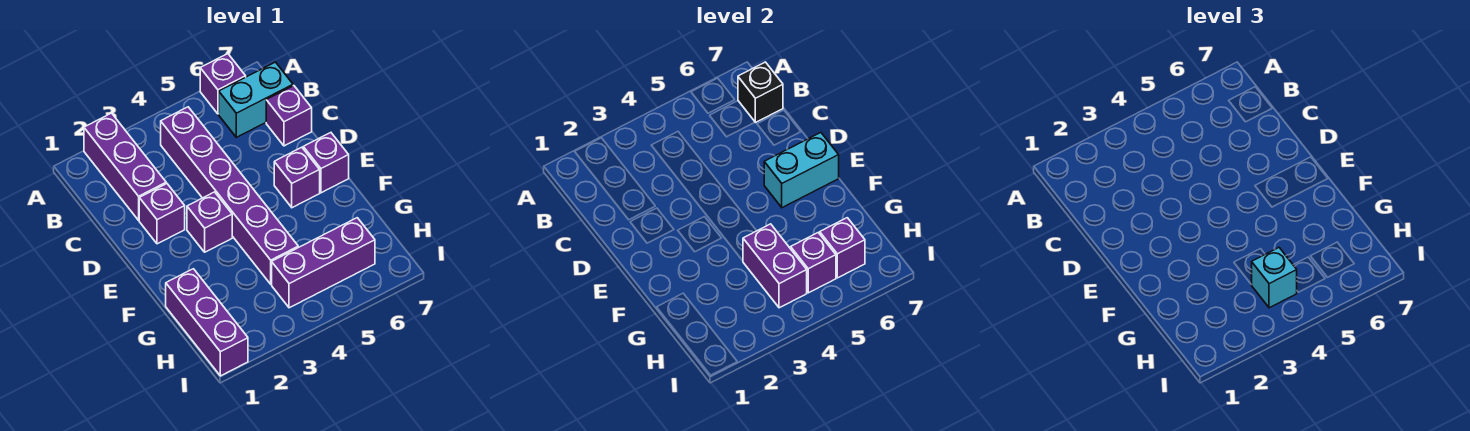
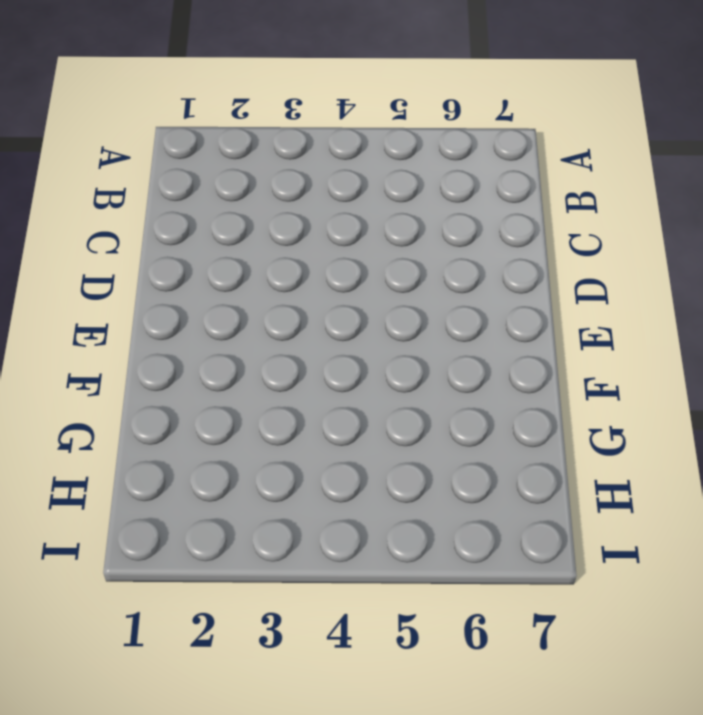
none -> purple 1x3 brick [84,113,166,220]
none -> purple 1x1 brick [200,54,246,114]
none -> purple 1x6 brick [161,107,298,284]

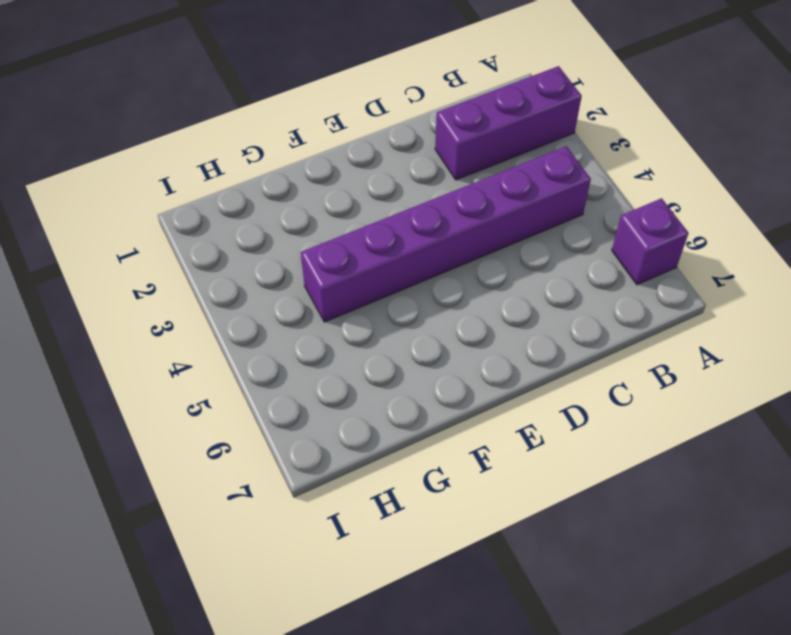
none -> cyan 1x2 brick [219,62,293,137]
none -> purple 1x1 brick [266,86,312,146]
none -> purple 1x1 brick [139,183,185,244]

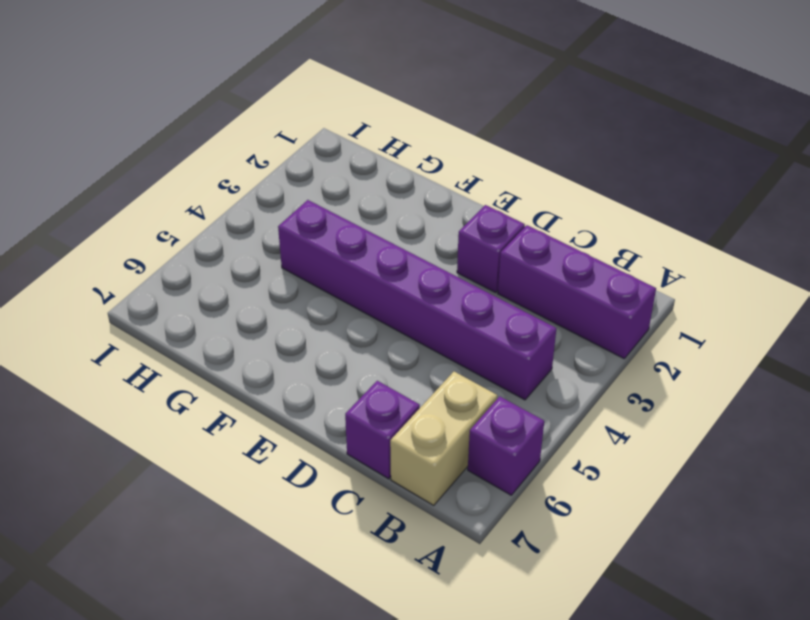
tan 1x2 brick [390,372,497,505] -> cyan 1x2 brick [219,62,293,137]
none -> purple 1x1 brick [187,192,232,252]
none -> purple 1x1 brick [274,147,320,208]
none -> purple 1x1 brick [303,133,349,193]

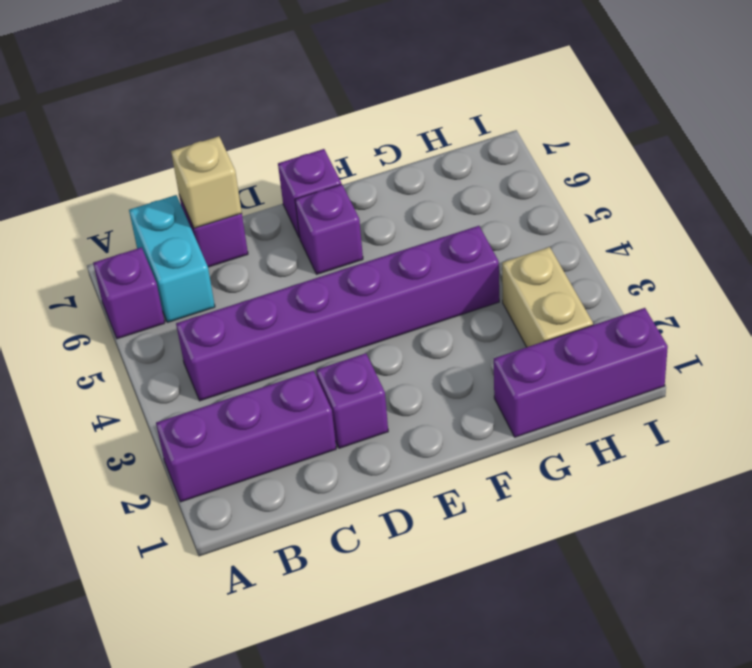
tan 1x1 brick [171,136,242,228] -> none
tan 1x2 brick [502,247,593,347] -> none
none -> purple 1x1 brick [187,192,232,252]
none -> purple 1x3 brick [272,218,375,308]
none -> black 1x1 brick [738,62,783,123]

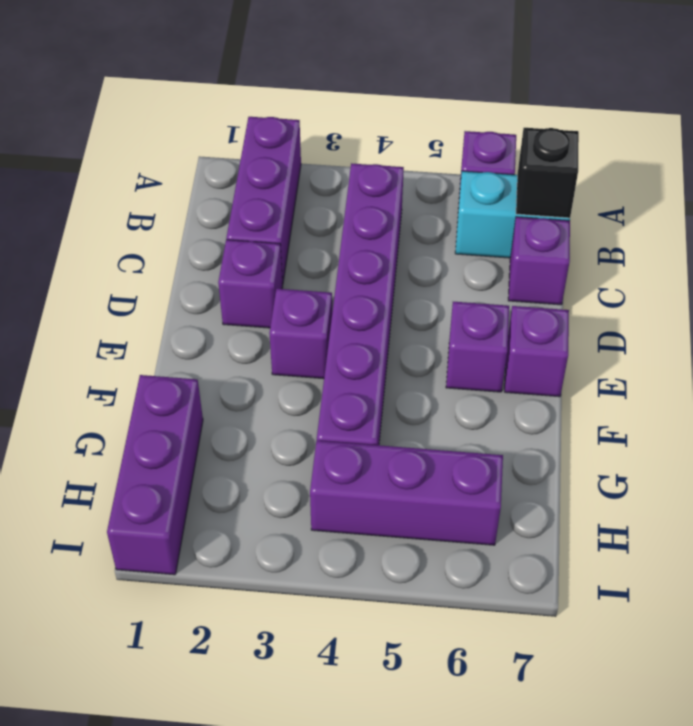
none -> cyan 1x2 brick [764,133,839,208]
none -> purple 1x2 brick [743,224,807,308]
none -> purple 1x1 brick [791,233,836,293]

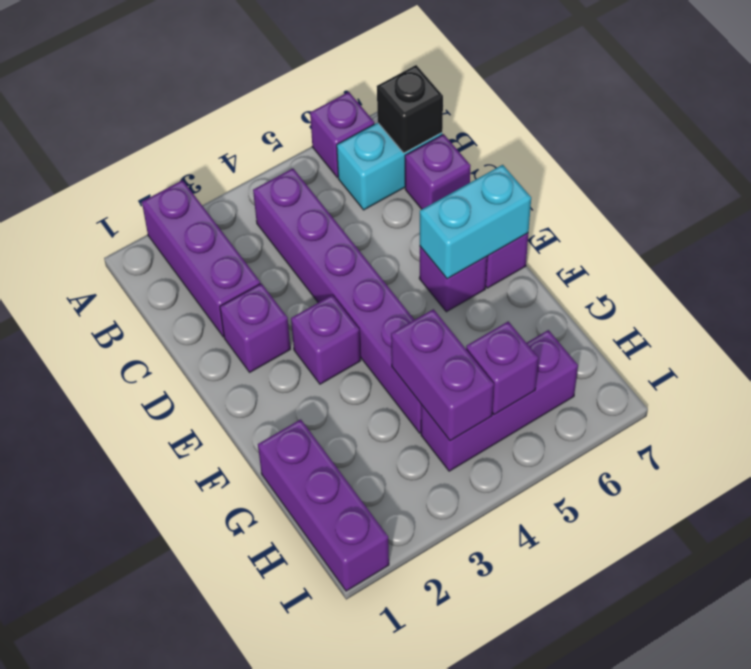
none -> purple 1x1 brick [820,218,865,278]
none -> cyan 1x1 brick [1252,248,1297,308]

